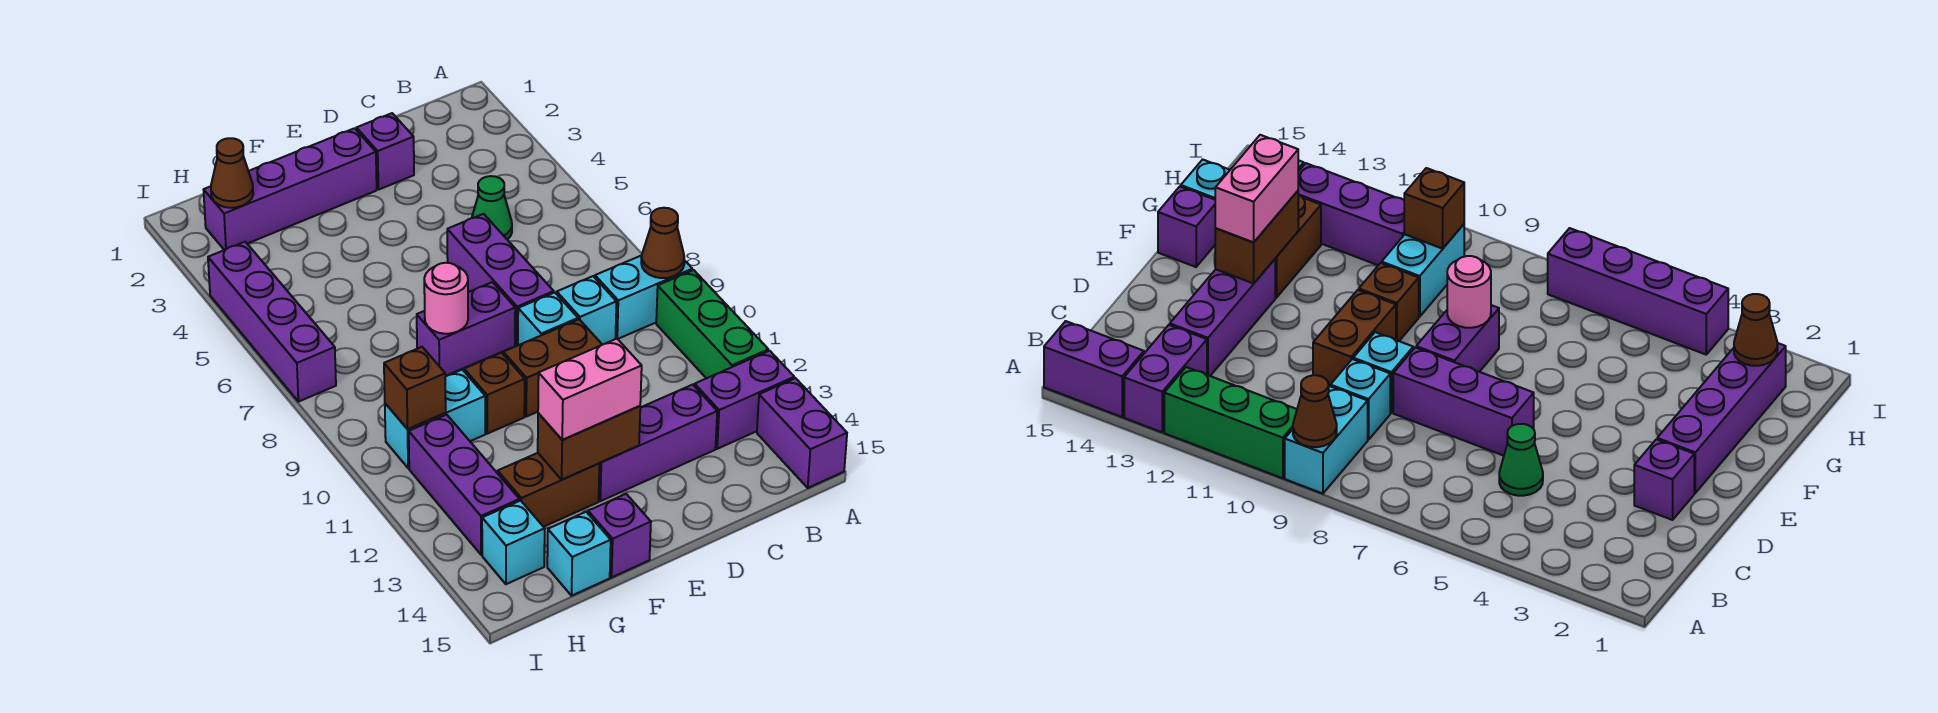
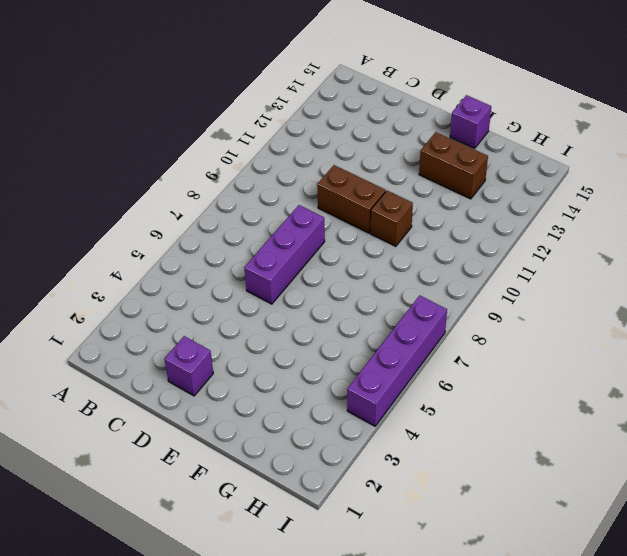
none -> cyan 1x2 brick [595,255,692,339]
none -> green 1x3 brick [656,270,768,378]
none -> purple 1x2 brick [695,351,794,449]

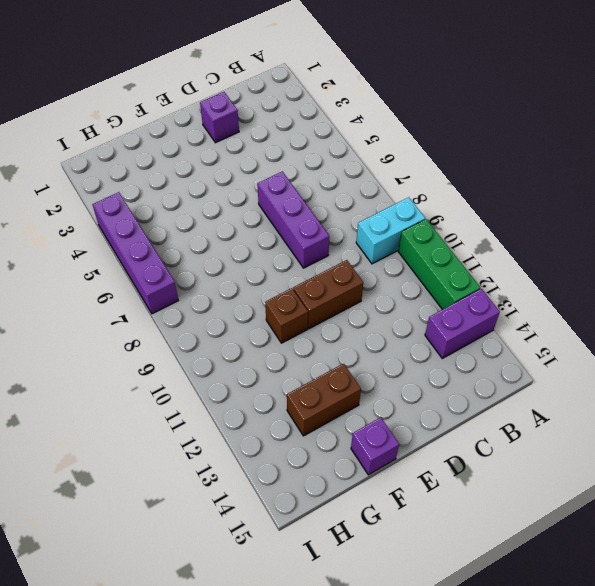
none -> purple 1x2 brick [757,378,847,488]
none -> green 1x1 cone [472,176,512,240]
none -> cyan 1x1 brick [557,276,616,345]

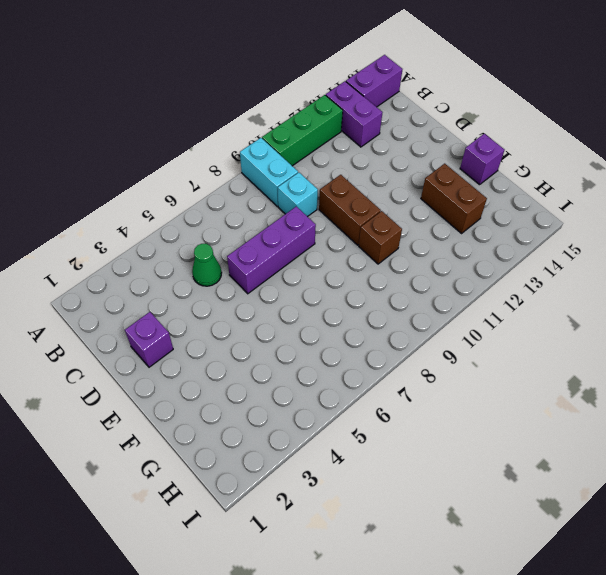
none -> purple 1x3 brick [599,385,717,501]
none -> cyan 1x1 brick [518,292,578,345]
none -> purple 1x4 brick [204,128,377,250]

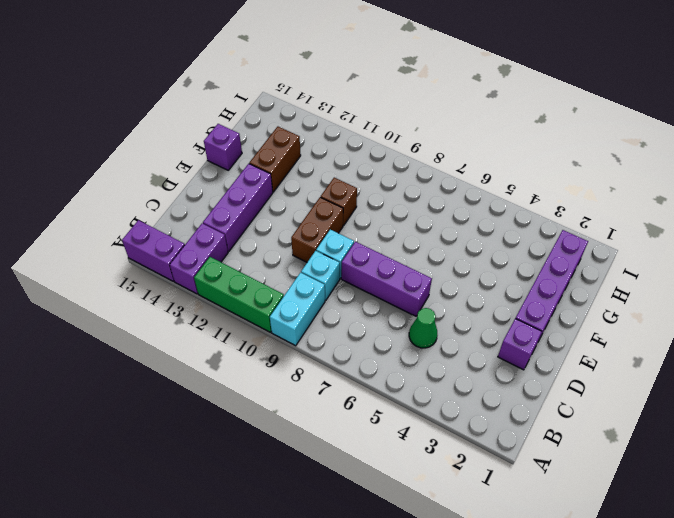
none -> purple 1x2 brick [417,282,515,376]
none -> cyan 1x2 brick [385,370,485,468]
none -> cyan 1x1 brick [547,512,611,596]

